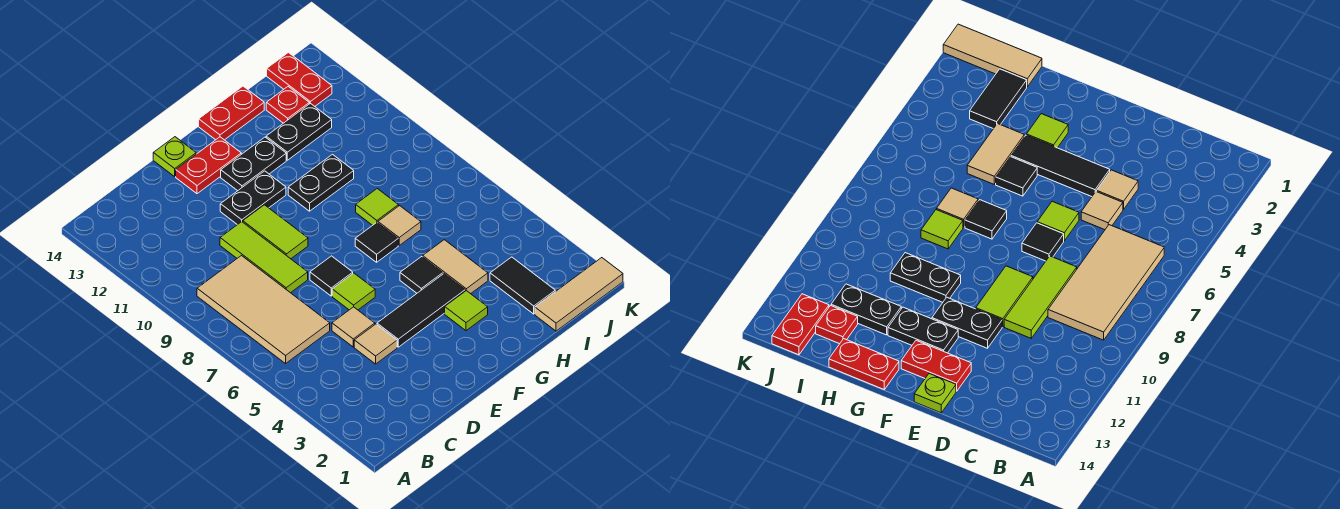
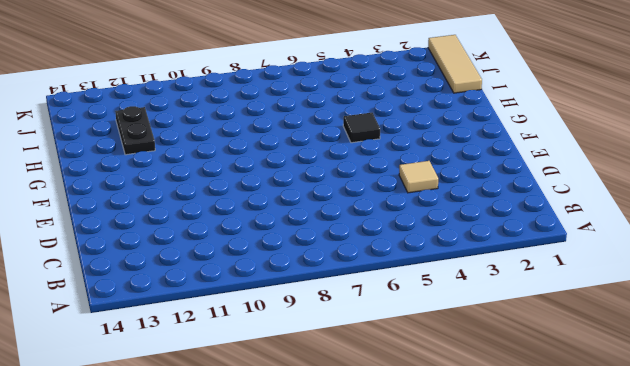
none -> tan 2x4 tile [197,256,330,364]
none -> tan 1x1 tile [332,307,375,347]
none -> lime 1x3 tile [220,222,308,293]

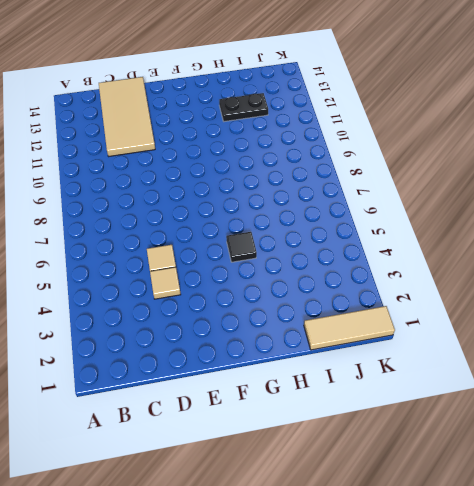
tan 2x4 tile [99,77,155,156] -> tan 2x4 tile moved to [197,256,330,364]
none -> lime 1x3 tile [220,222,308,293]
none -> black 1x3 tile [377,274,465,347]
none -> lime 1x1 tile [332,273,375,310]

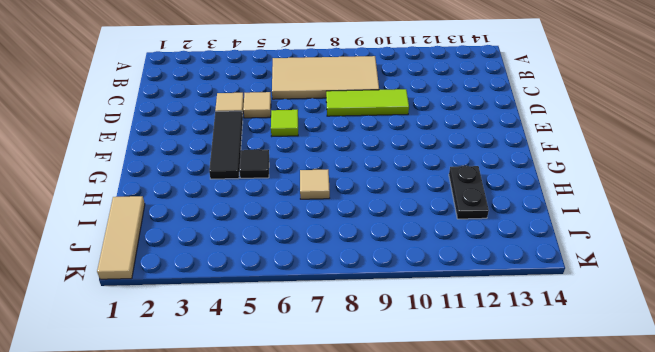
none -> black 1x1 tile [310,256,353,296]
none -> lime 1x2 tile [243,205,308,259]
none -> black 1x2 plate [220,171,286,225]

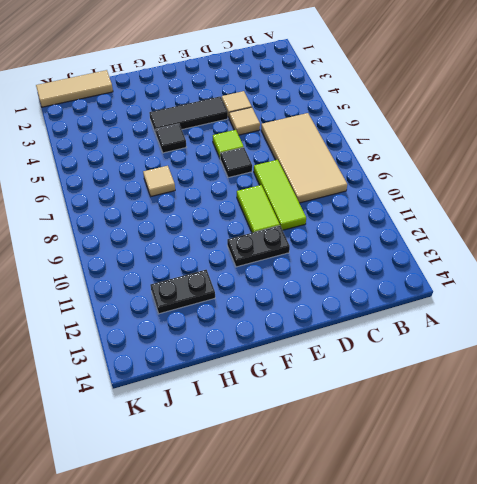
none -> red 1x2 plate [176,137,241,194]
none -> lime 1x1 plate [153,137,196,176]
none -> black 1x2 plate [221,137,286,191]

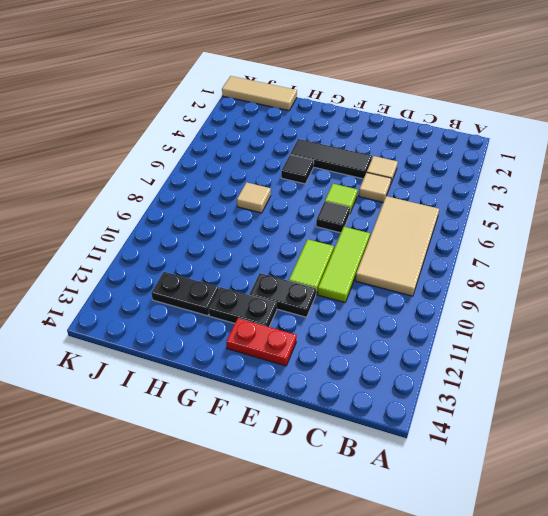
none -> lime 1x1 plate [153,137,196,176]
none -> lime 1x1 tile [445,291,488,331]
none -> black 1x1 tile [355,223,398,262]

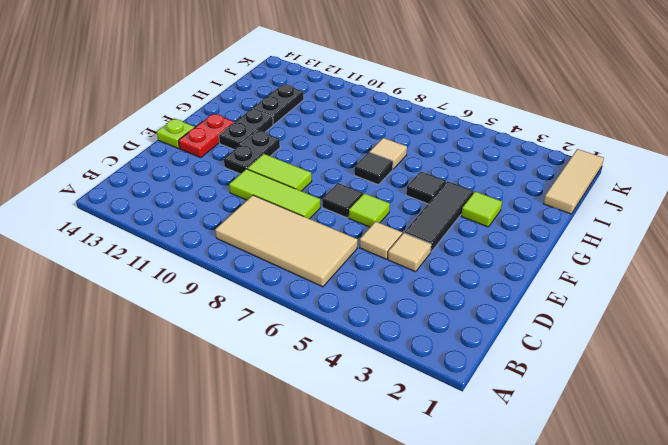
none -> black 1x2 plate [288,154,354,211]
none -> red 1x2 plate [199,86,264,140]
none -> tan 1x2 tile [423,240,488,294]

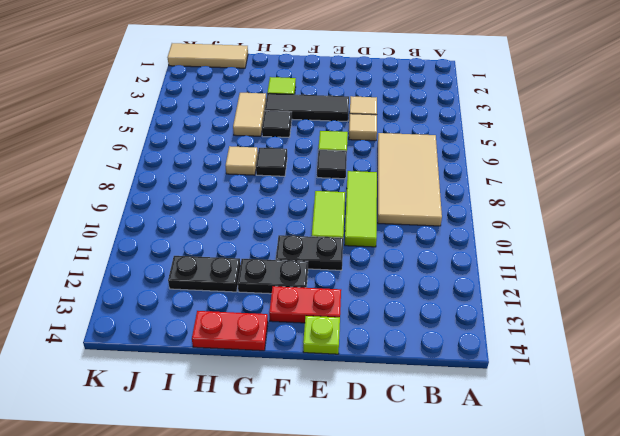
none -> black 1x2 plate [288,154,354,211]
none -> lime 1x1 tile [356,189,399,225]
none -> black 1x2 tile [490,257,555,314]

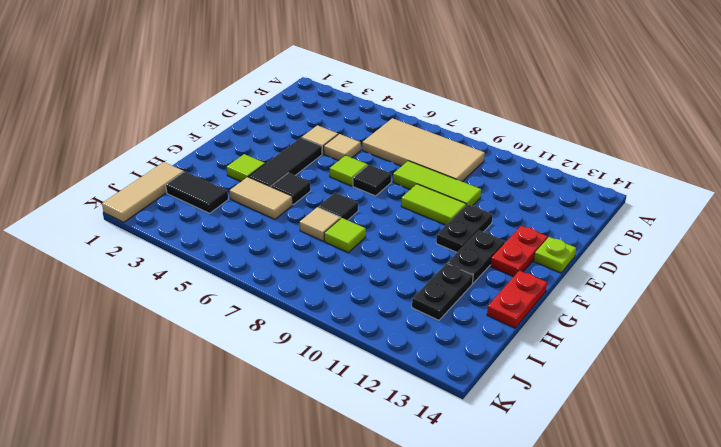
none -> black 1x2 plate [288,154,354,211]
none -> red 1x1 plate [266,87,309,123]
none -> red 1x2 plate [267,53,332,106]

